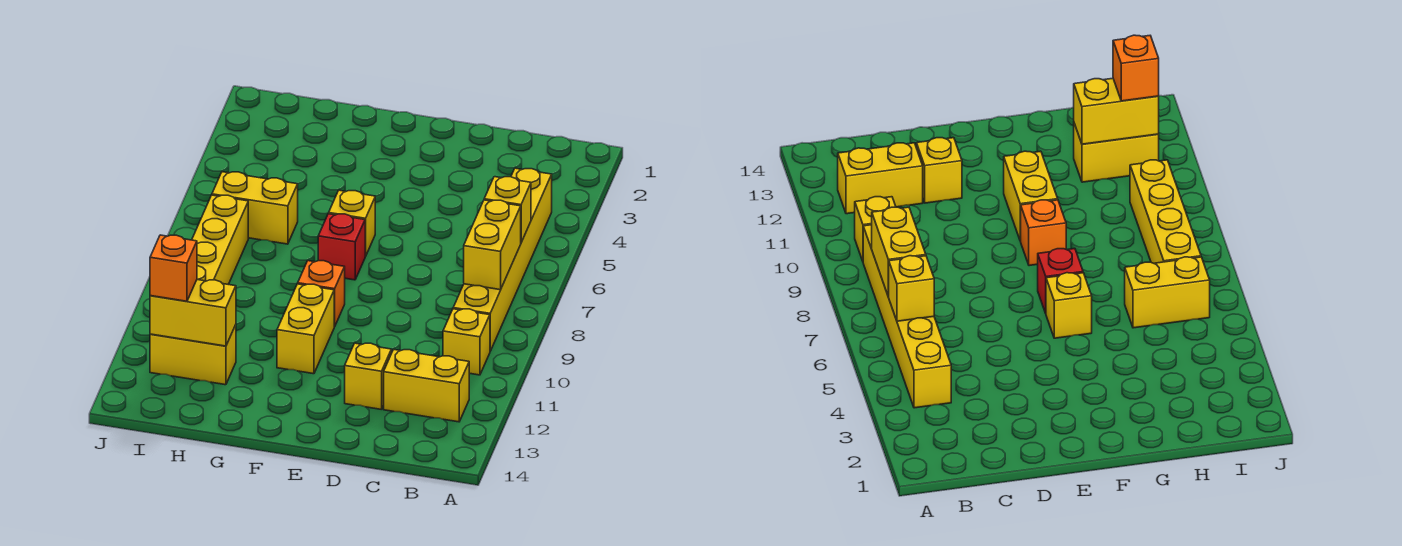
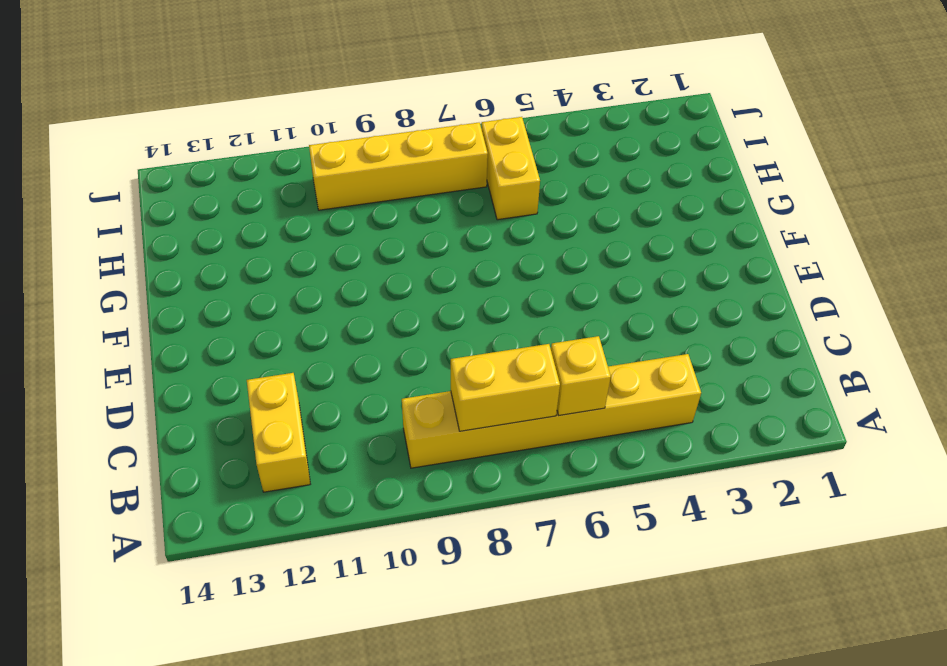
none -> yellow 1x1 brick [443,309,490,375]
none -> yellow 1x1 brick [345,343,391,409]
none -> yellow 1x1 brick [329,190,375,256]

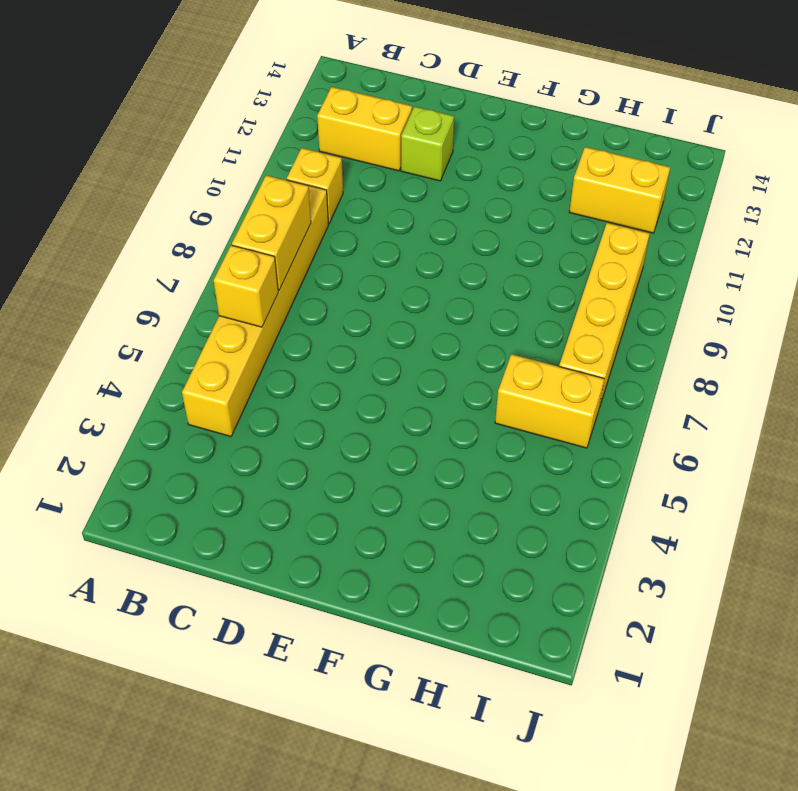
lime 1x1 brick [401,106,454,181] -> yellow 1x1 brick [345,343,391,409]
none -> yellow 1x1 brick [329,190,375,256]
none -> red 1x1 brick [318,214,365,280]
none -> orange 1x1 brick [298,261,345,327]

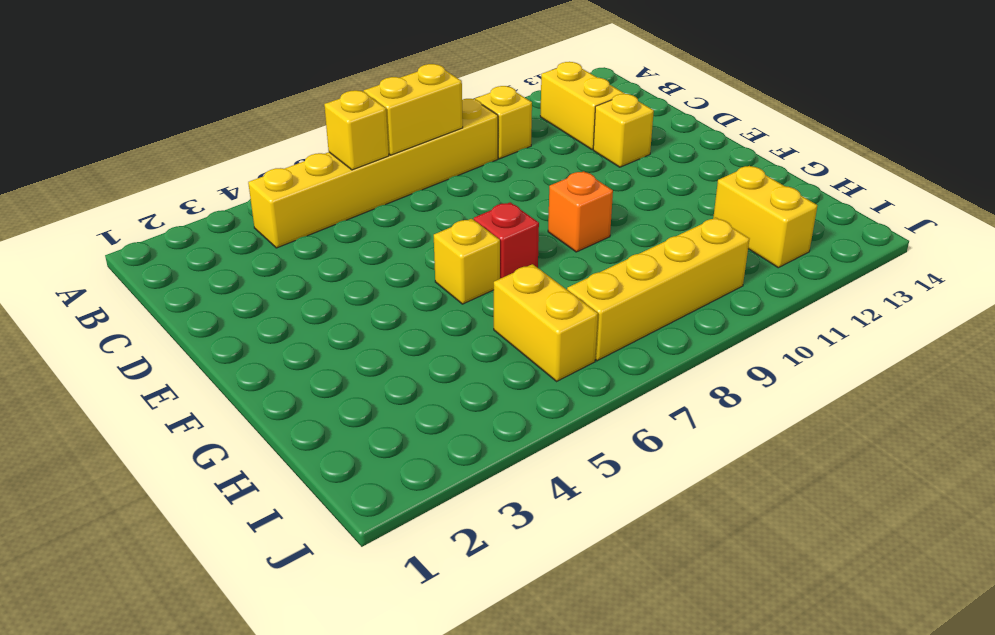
none -> yellow 1x2 brick [277,284,334,374]
none -> yellow 1x2 brick [150,280,236,346]
none -> orange 1x1 brick [150,235,197,301]

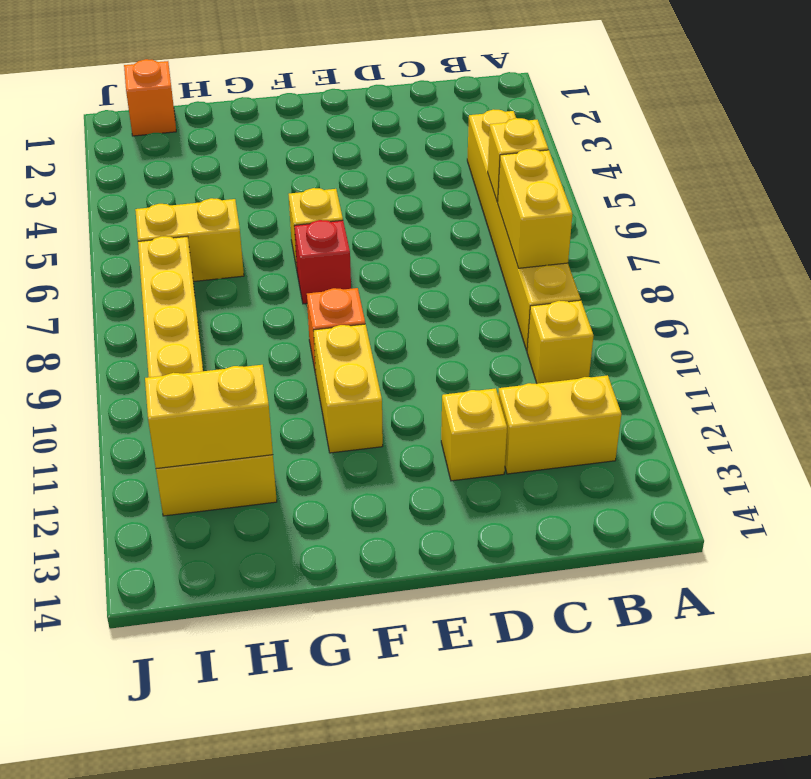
orange 1x1 brick [124,59,176,136] -> orange 1x1 brick moved to [150,235,197,301]

